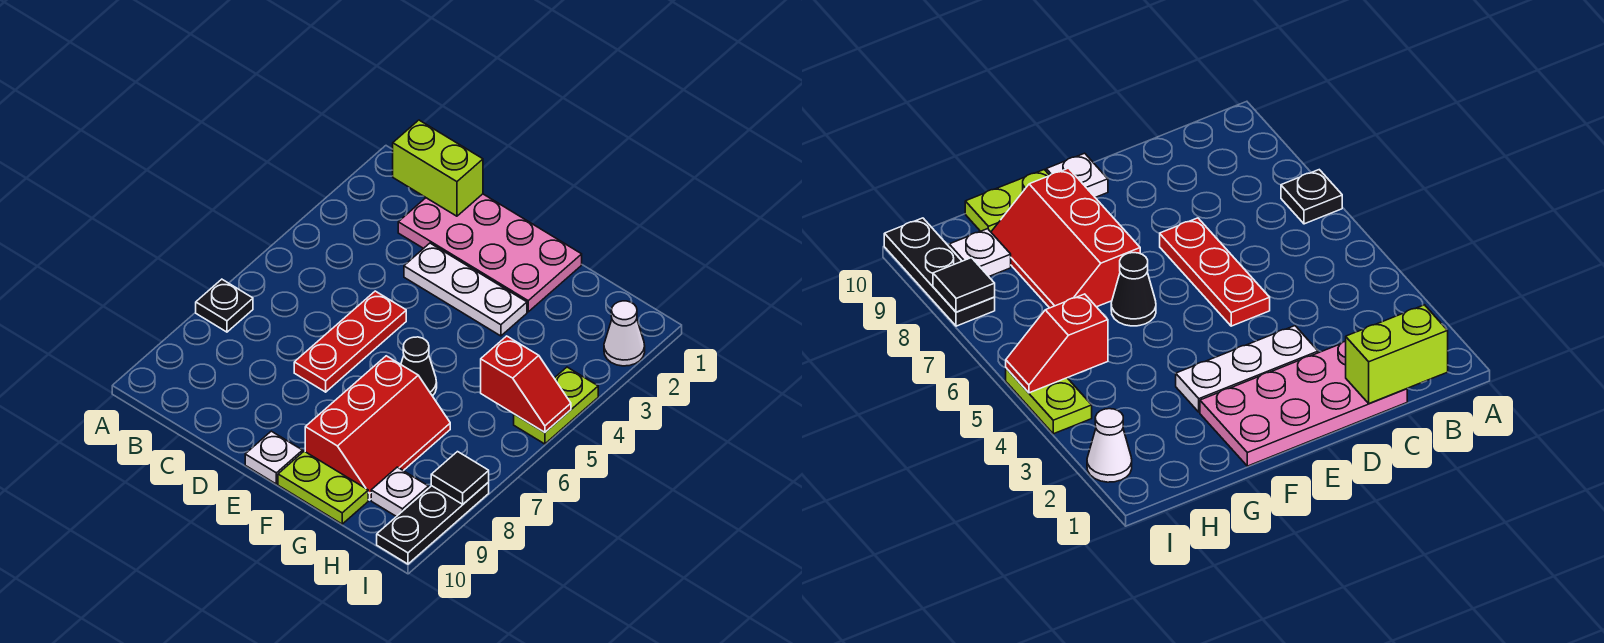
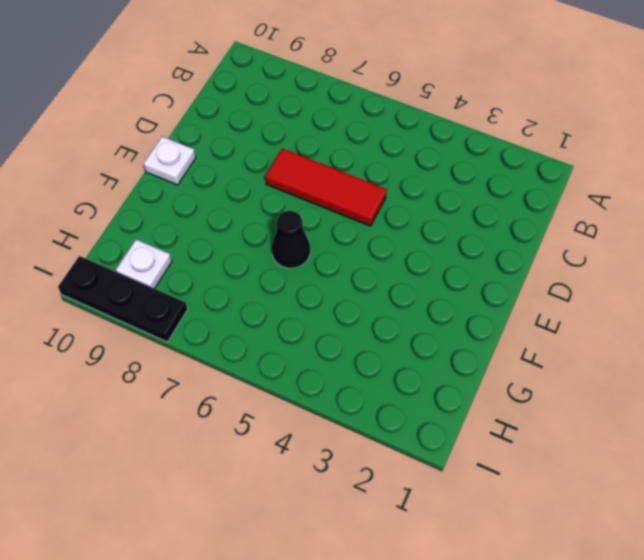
red 1x3 tile [265,149,387,226] -> red 1x3 plate [294,291,406,392]
none -> black 1x1 plate [196,279,253,332]
none -> pink 2x4 plate [398,194,582,312]
none -> white 1x3 plate [404,243,527,336]

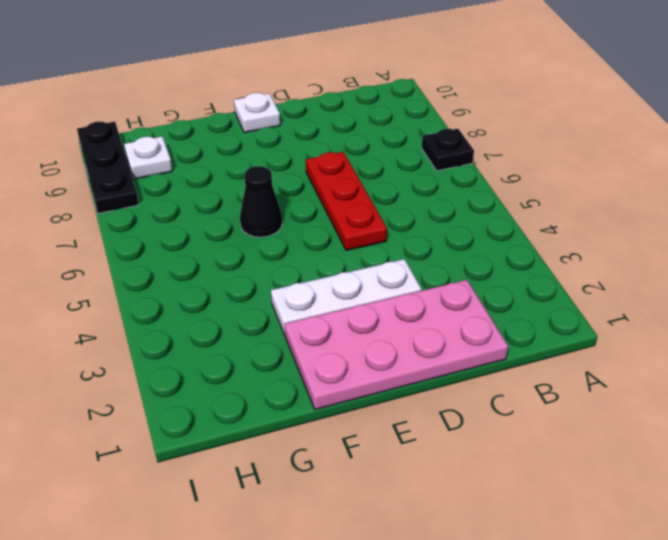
none -> red 2x3 slope [305,356,450,500]
none -> lime 1x2 plate [278,451,368,524]
none -> white 1x1 cone [604,301,645,366]

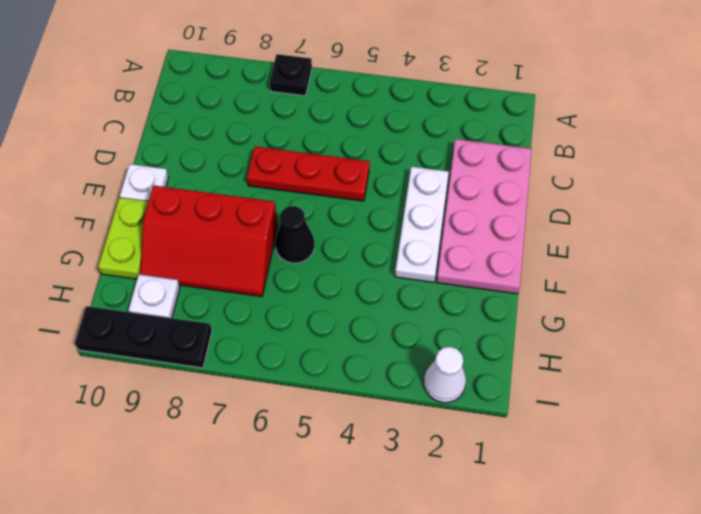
none -> lime 1x2 plate [514,367,598,444]
none -> lime 1x2 brick [393,120,483,216]
none -> red 1x2 slope [481,336,571,432]

